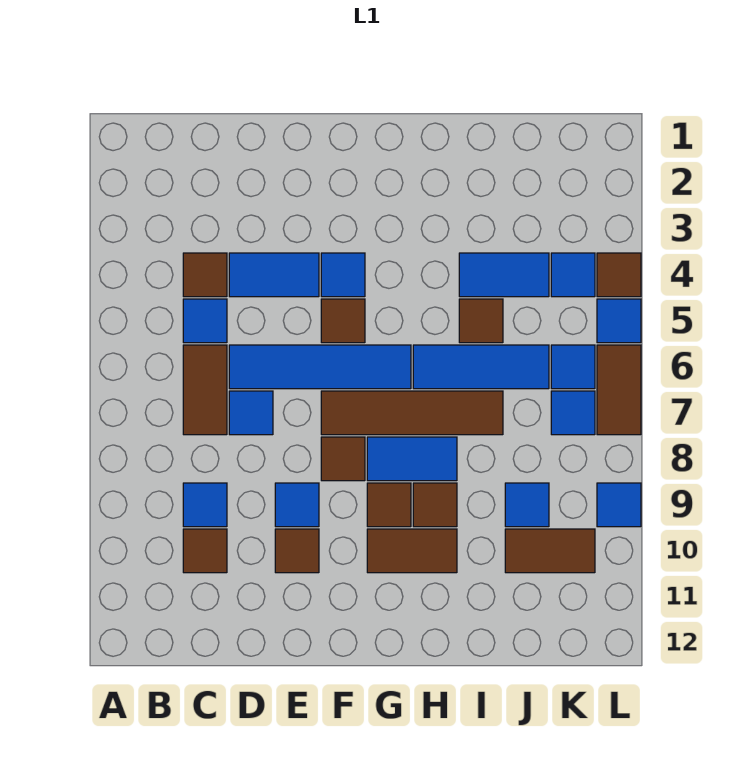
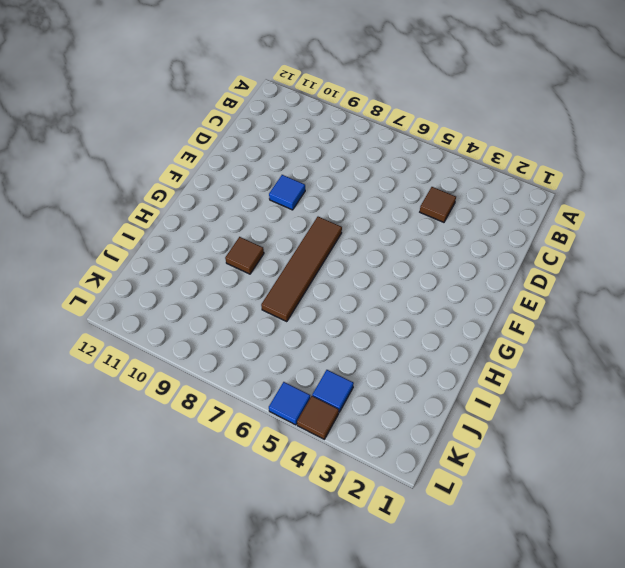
none -> blue 1x1 tile [183,299,227,343]
none -> brown 1x2 tile [183,345,227,435]
none -> blue 1x1 tile [183,483,227,527]
none -> brown 1x1 tile [183,529,227,573]

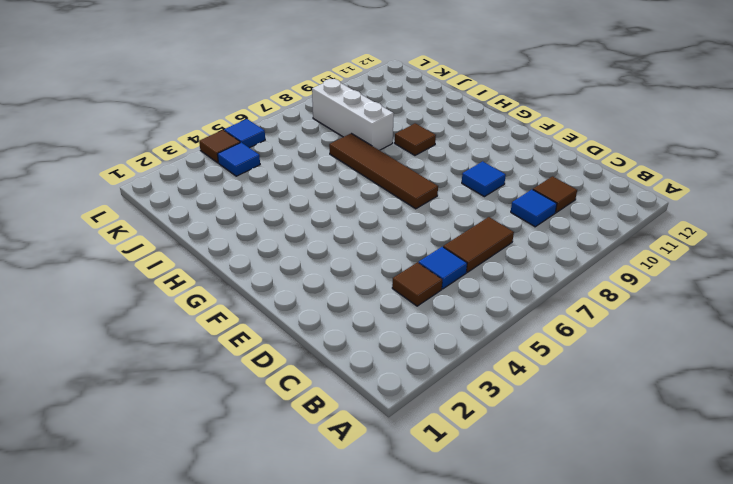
white 1x3 brick [312,79,394,150] -> none
none -> blue 1x2 tile [229,253,319,297]
none -> blue 1x4 tile [229,345,411,389]
none -> blue 1x1 tile [229,391,273,435]
none -> brown 1x1 tile [275,529,319,573]

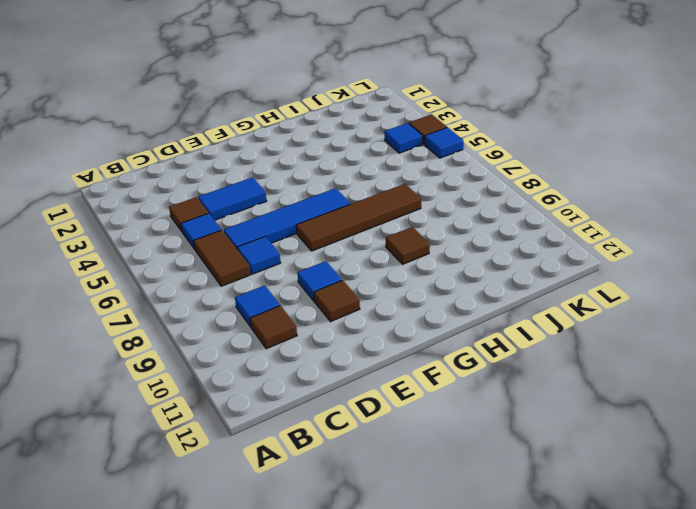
none -> blue 1x1 tile [321,253,365,297]
none -> brown 1x1 tile [321,299,365,343]
none -> brown 1x1 tile [321,437,365,481]
none -> blue 1x2 tile [367,437,457,481]

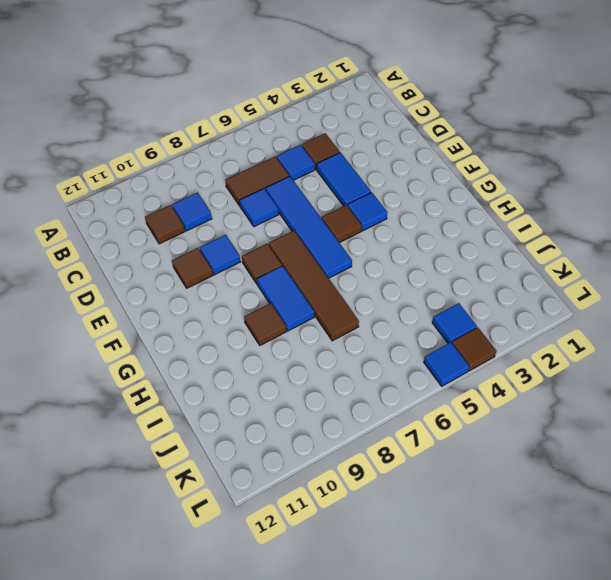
none -> brown 1x1 tile [367,483,411,527]
none -> brown 1x2 tile [367,529,457,573]
none -> blue 1x3 tile [413,345,549,389]
none -> blue 1x2 tile [459,253,549,297]

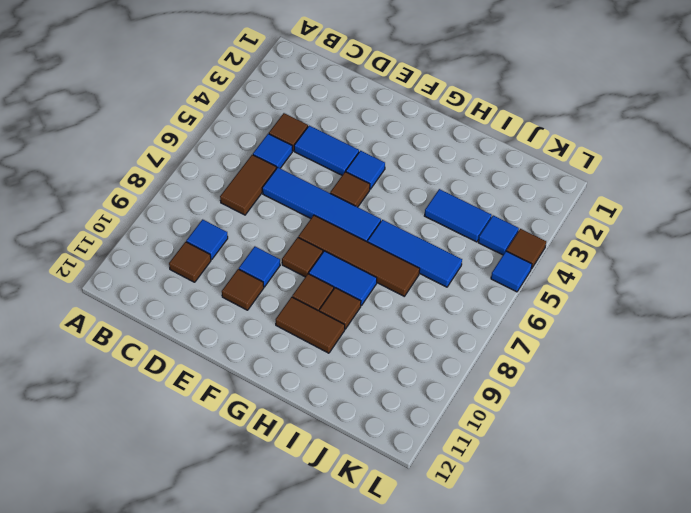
none -> blue 1x1 tile [229,391,273,435]
none -> brown 1x1 tile [459,299,503,343]
none -> blue 1x1 tile [505,483,549,527]
none -> brown 1x2 tile [505,529,595,573]

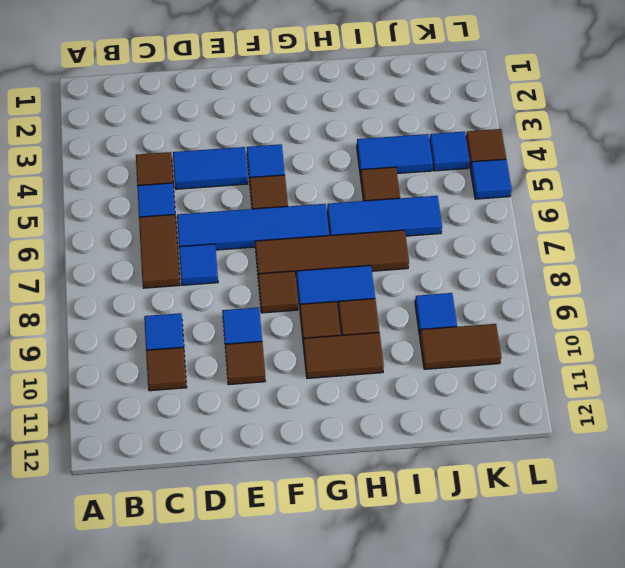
none -> blue 1x1 tile [551,345,595,389]
none -> blue 1x1 tile [551,391,595,435]
none -> brown 1x2 tile [597,345,641,435]
none -> blue 1x1 tile [597,483,641,527]

